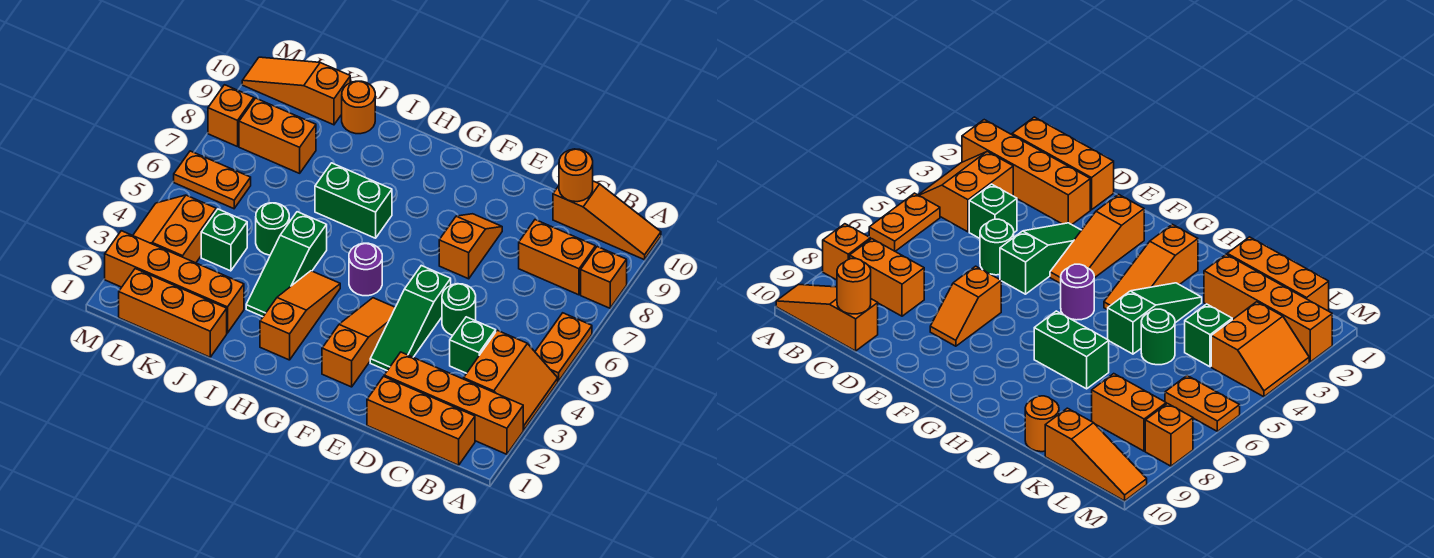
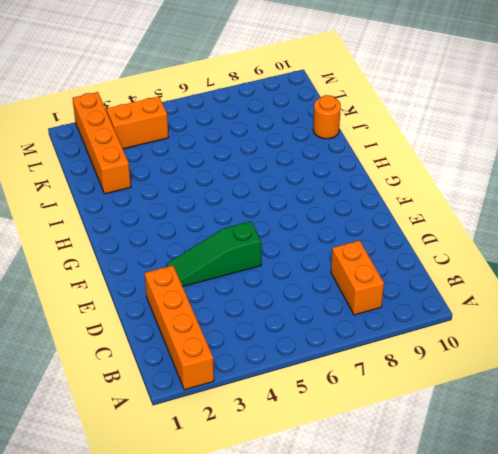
none -> orange 2x2 slope [464,330,558,430]
none -> orange 1x2 plate [535,313,592,381]
none -> orange 1x1 brick [581,247,627,308]

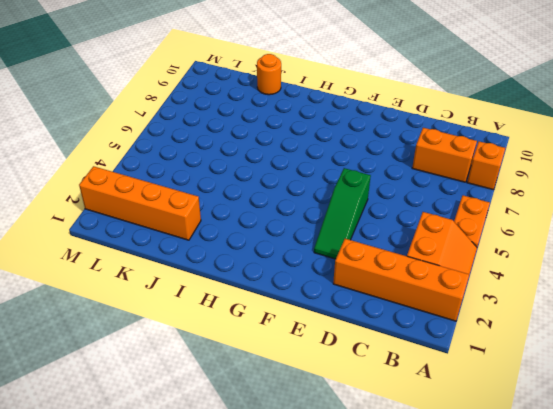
none -> orange 1x3 slope [553,181,661,260]
none -> orange 1x3 brick [367,376,475,465]
none -> green 1x1 brick [450,317,496,373]

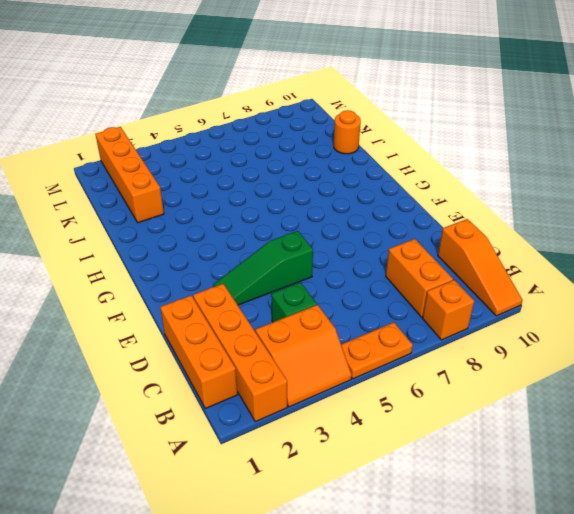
none -> green 1x1 round brick [442,284,476,335]
none -> orange 1x2 slope [439,214,502,279]
none -> orange 1x3 slope [322,298,395,387]

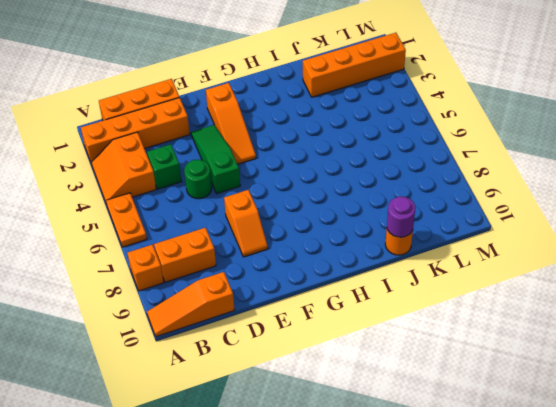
purple 1x1 round brick [387,196,415,237] -> purple 1x1 round brick moved to [349,243,382,296]
none -> orange 1x3 slope [260,271,340,360]
none -> green 1x2 brick [315,163,392,238]
none -> green 1x3 slope [246,212,327,317]

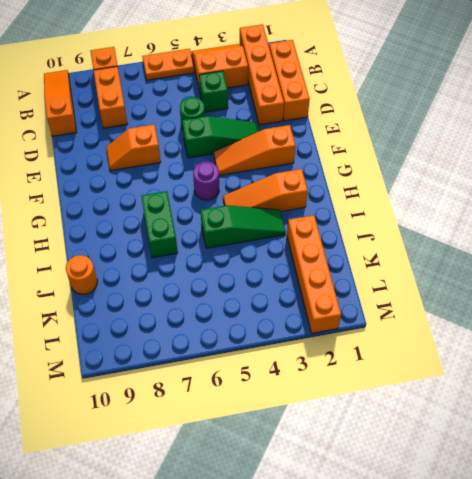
none -> orange 1x3 brick [119,269,227,357]
none -> green 1x1 round brick [256,203,289,255]
none -> green 1x1 brick [201,209,247,271]

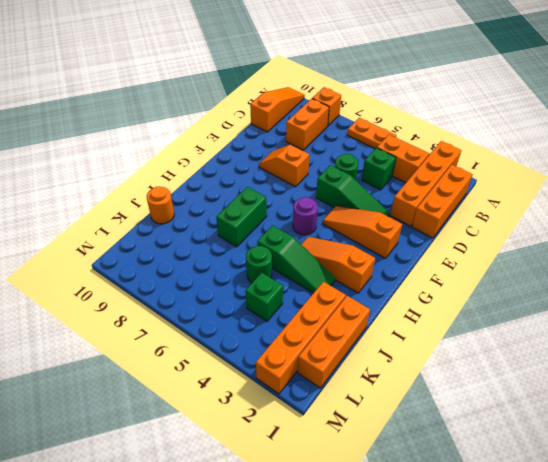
none -> orange 1x2 brick [239,98,316,173]
none -> orange 1x3 slope [242,57,350,125]
none -> orange 2x2 slope [133,195,216,263]

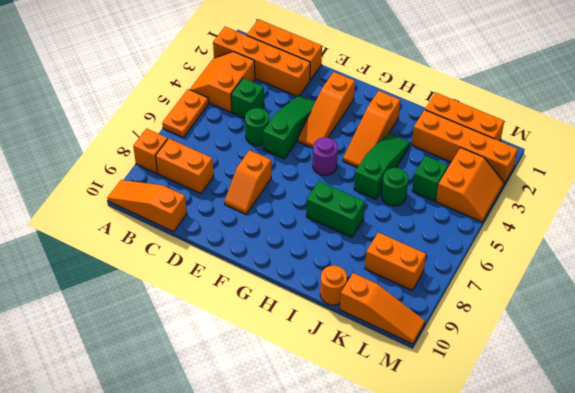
none -> orange 1x2 plate [174,151,251,209]
none -> orange 1x1 brick [208,85,254,147]
none -> orange 1x1 round brick [559,149,593,202]

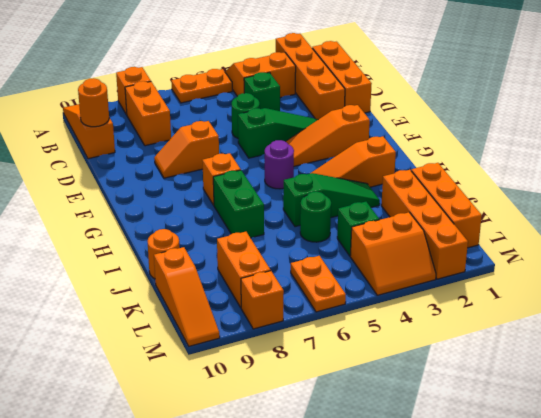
orange 1x1 brick [202,153,241,205] -> none

